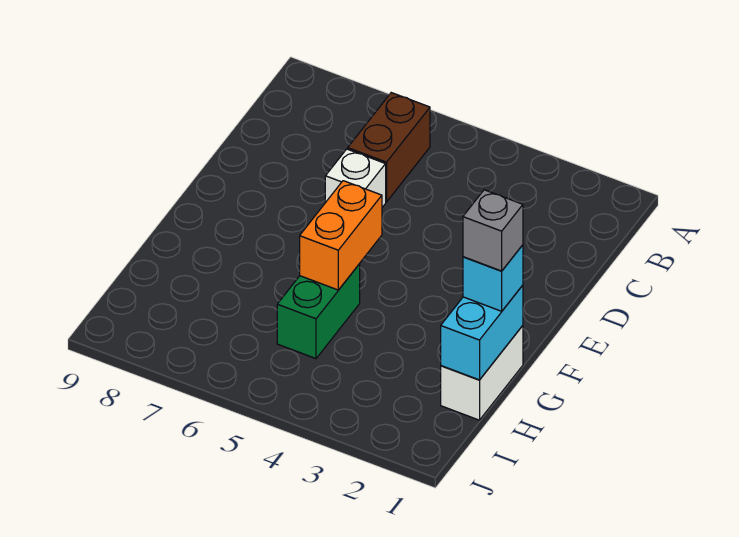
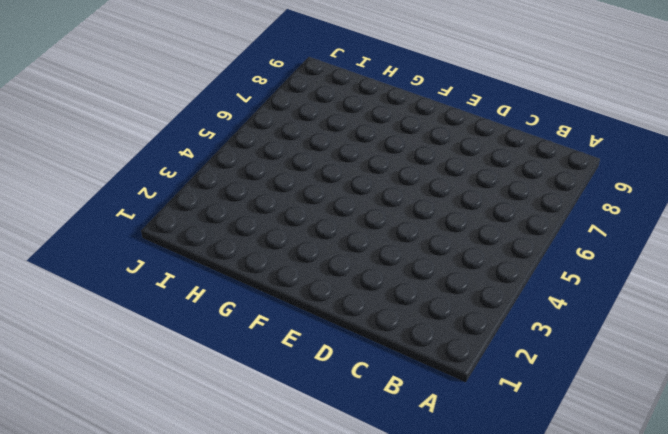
none -> brown 1x2 brick [348,93,430,202]
none -> white 1x1 brick [325,149,386,207]

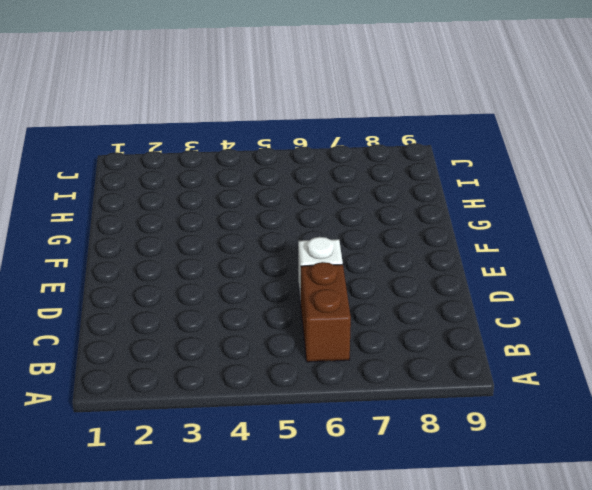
none -> white 1x2 brick [441,326,523,420]
none -> green 1x2 brick [277,264,360,359]

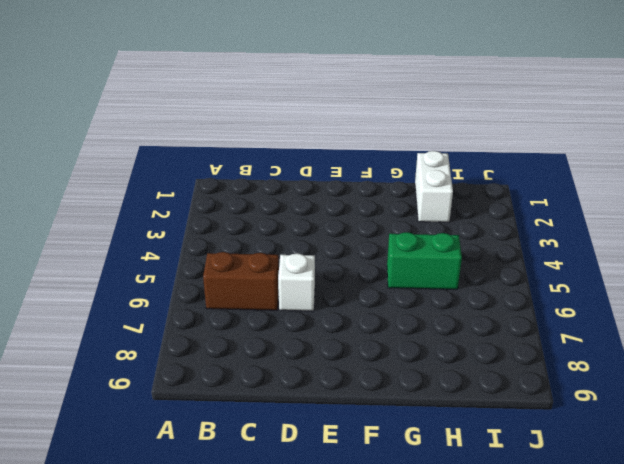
white 1x2 brick [415,151,453,222] -> white 1x2 brick turned to [441,326,523,420]
none -> orange 1x2 brick [300,181,382,290]
none -> cyan 1x2 brick [441,285,523,380]

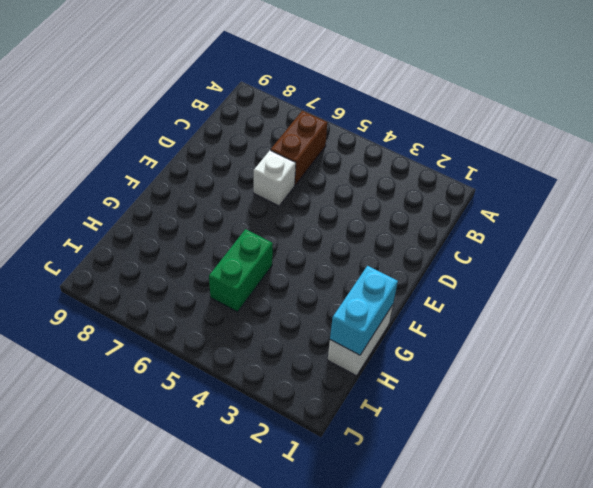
none -> orange 1x2 brick [300,181,382,290]
none -> cyan 1x1 brick [463,245,523,311]

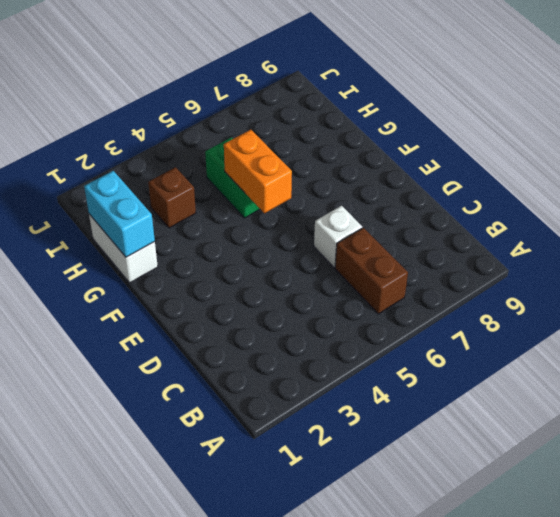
brown 1x1 brick [148,167,196,228] -> none
none -> cyan 1x1 brick [463,245,523,311]
none -> grey 1x1 brick [463,190,523,271]

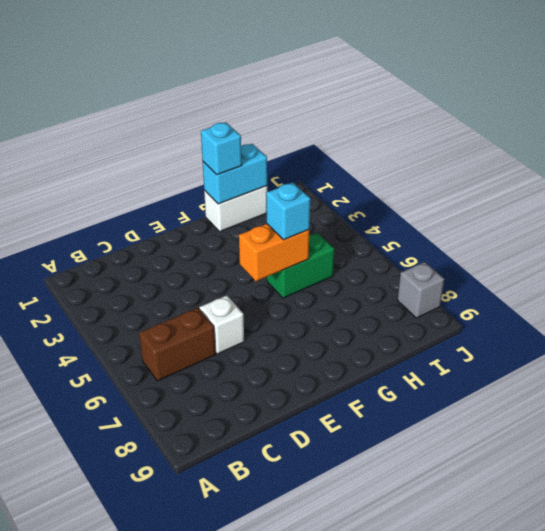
cyan 1x1 brick [266,182,310,240] -> none
grey 1x1 brick [397,262,444,318] -> grey 1x1 brick moved to [463,190,523,271]

